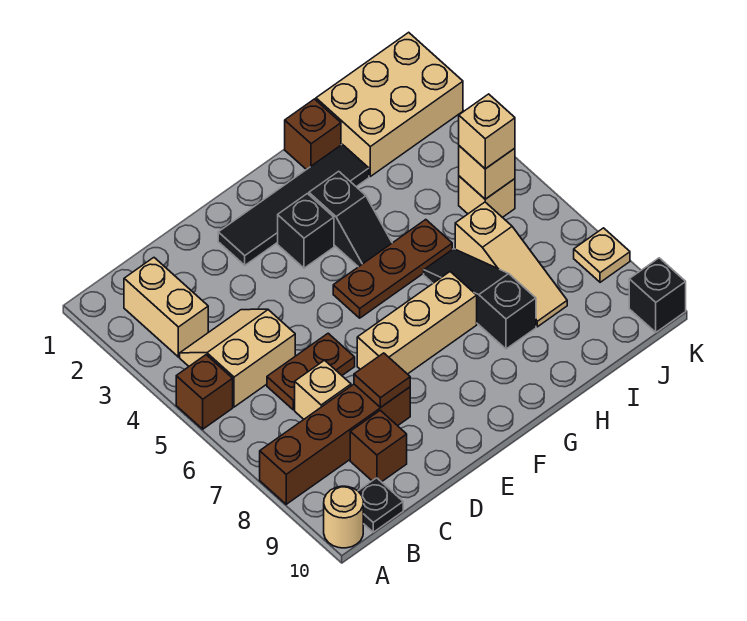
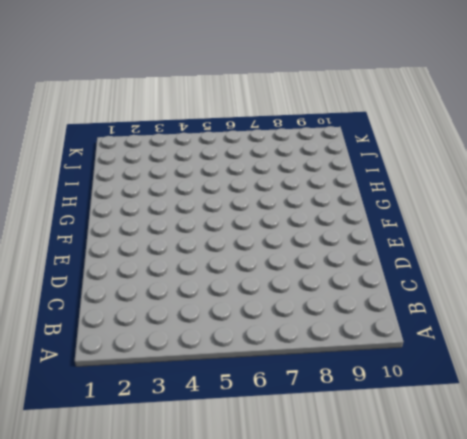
none -> brown 1x1 brick [176,355,233,429]
none -> brown 1x4 brick [260,384,410,504]
none -> tan 1x1 round brick [324,486,363,548]

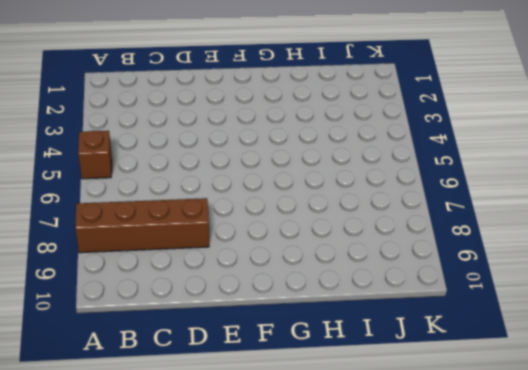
none -> tan 1x1 round brick [324,486,363,548]
none -> tan 1x2 brick [124,258,208,357]
none -> tan 2x2 slope [180,309,295,407]

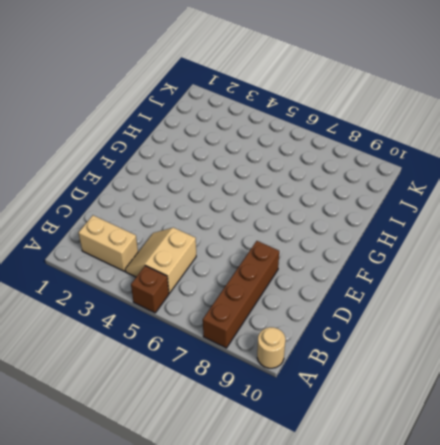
none -> black 1x1 plate [358,478,403,532]
none -> brown 1x2 plate [267,333,355,410]
none -> tan 1x1 brick [295,360,351,419]

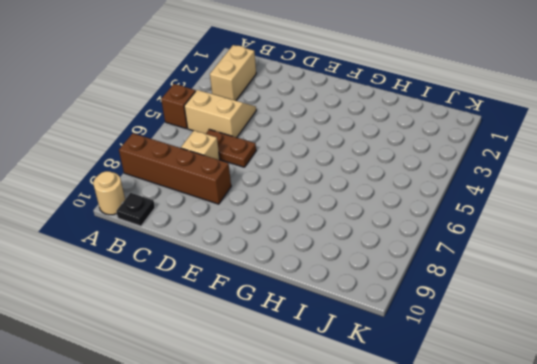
none -> brown 1x1 brick [350,410,407,482]
none -> black 1x4 tile [218,144,369,265]
none -> tan 1x3 brick [357,272,477,374]

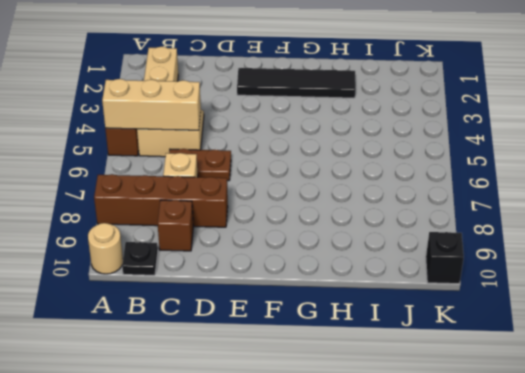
tan 1x3 brick [102,79,201,130] -> tan 1x3 brick moved to [357,272,477,374]
none -> black 1x1 brick [278,194,334,268]
none -> brown 1x3 plate [333,220,452,318]
none -> black 1x2 slope [309,171,392,267]

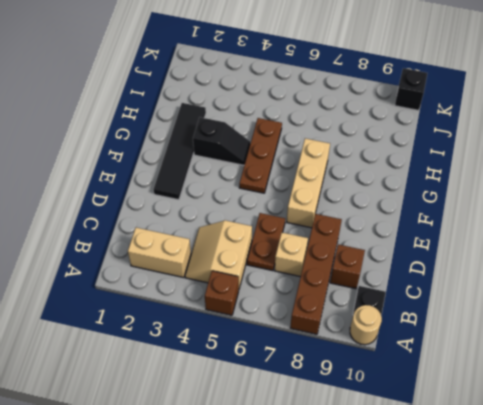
none -> black 1x1 brick [278,194,334,268]
none -> brown 1x1 brick [285,99,341,170]
none -> black 1x3 slope [424,249,536,349]

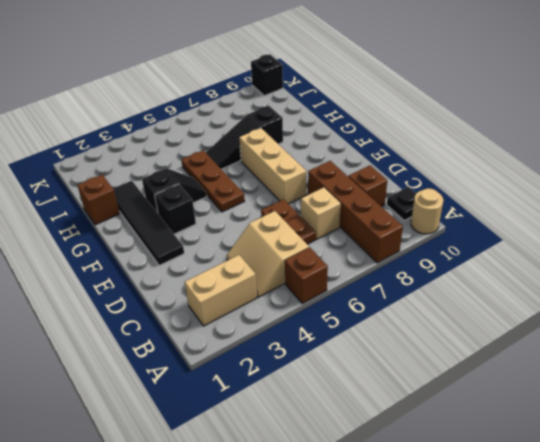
none -> tan 2x3 brick [316,32,463,176]
none -> tan 1x3 slope [455,202,567,327]
none -> tan 1x1 brick [459,176,515,218]

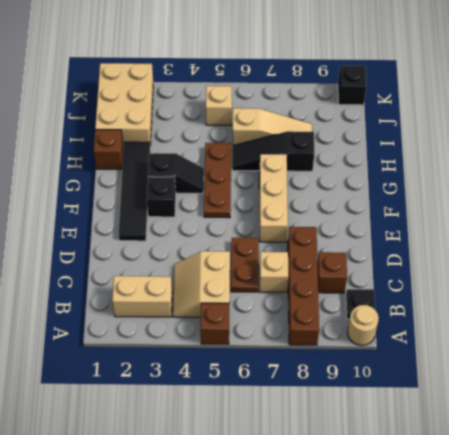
none -> tan 1x1 plate [574,228,630,282]
none -> brown 1x1 tile [354,353,410,407]
none -> tan 1x1 brick [459,146,515,199]

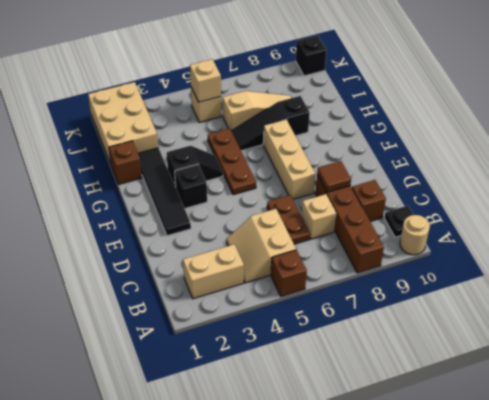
none -> tan 1x1 plate [574,228,630,282]
none -> tan 1x1 brick [459,94,515,169]

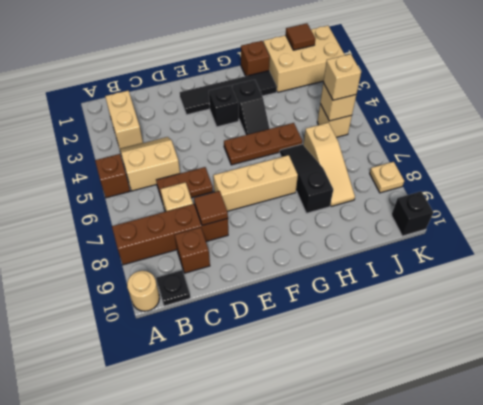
brown 1x1 tile [286,23,315,50] -> none

